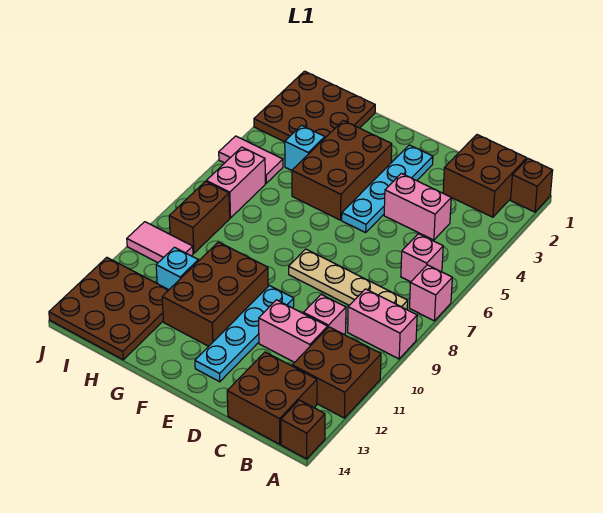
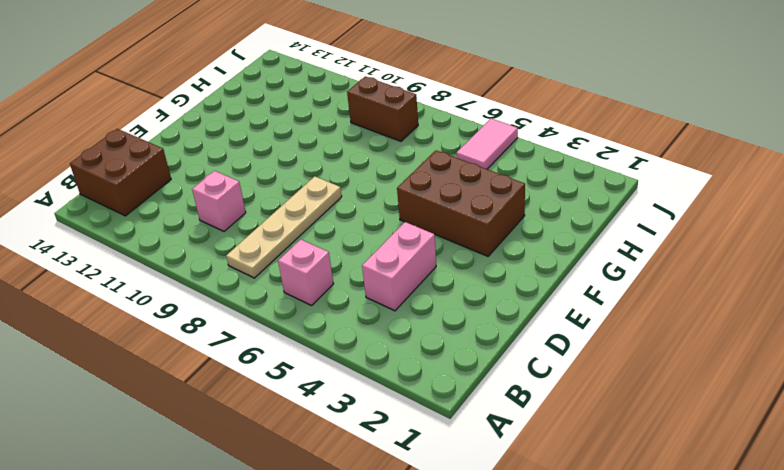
none -> brown 1x1 brick [511,159,553,212]
none -> pink 1x1 brick [409,265,452,321]
none -> pink 1x2 brick [348,289,417,359]

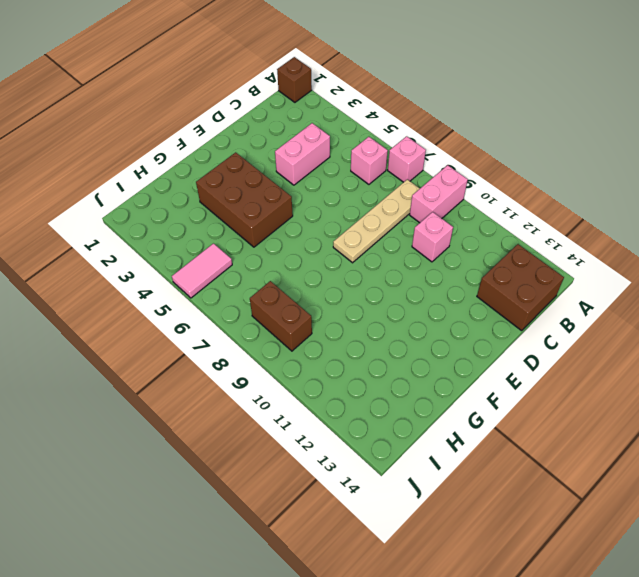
none -> brown 2x2 brick [292,327,381,418]
none -> brown 1x1 brick [281,400,325,459]
none -> brown 2x2 brick [443,135,527,217]

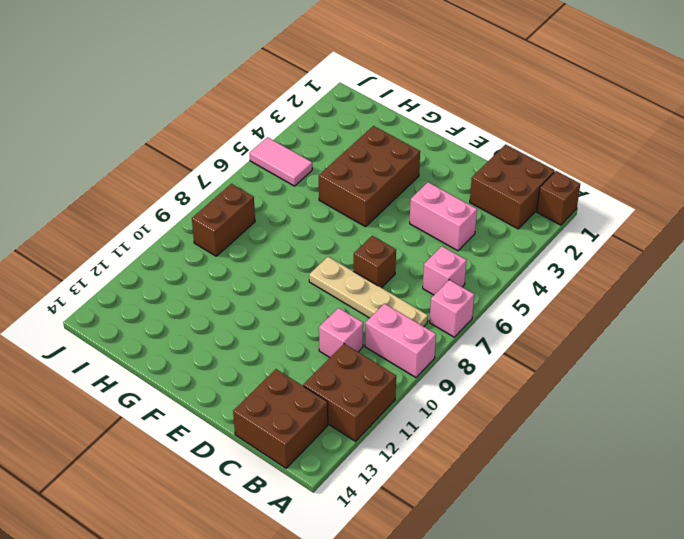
brown 1x1 brick [354,236,396,288] -> brown 1x1 brick moved to [281,400,325,459]
none -> pink 1x2 brick [259,300,328,362]
none -> cyan 1x4 plate [342,145,433,233]
none -> cyan 1x4 plate [195,286,294,382]

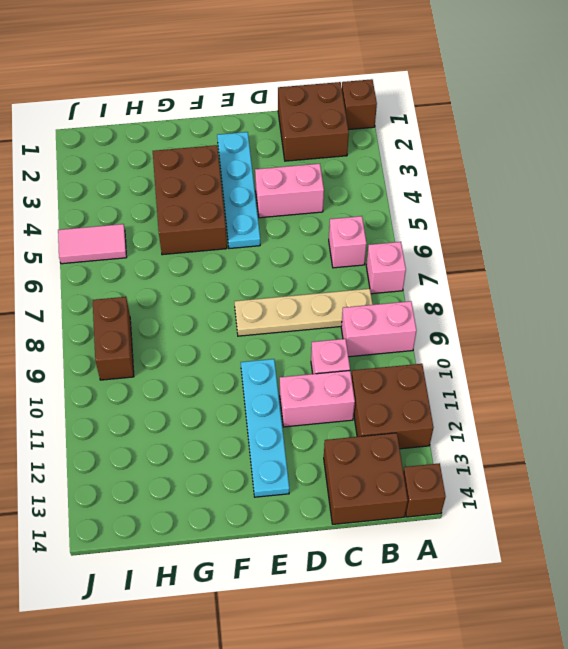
none -> brown 2x3 brick [162,242,268,346]
none -> brown 3x3 plate [254,71,375,142]
none -> cyan 1x1 brick [285,125,325,170]

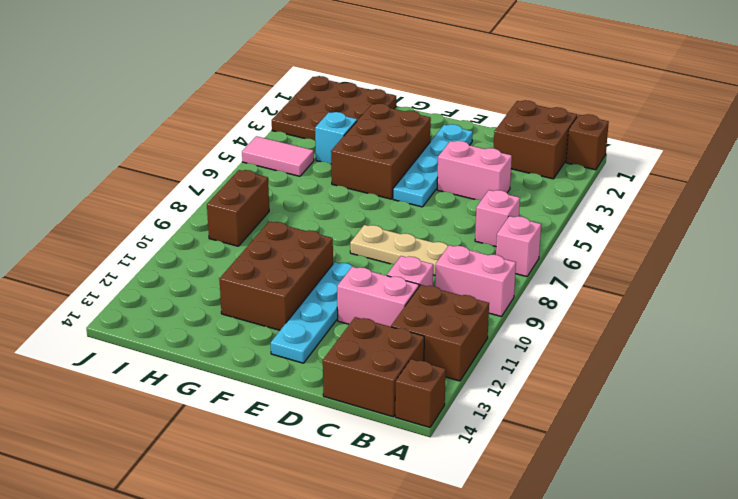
none -> cyan 1x1 brick [156,247,198,290]
none -> brown 3x3 plate [49,257,168,360]
none -> pink 1x2 brick [206,147,265,218]

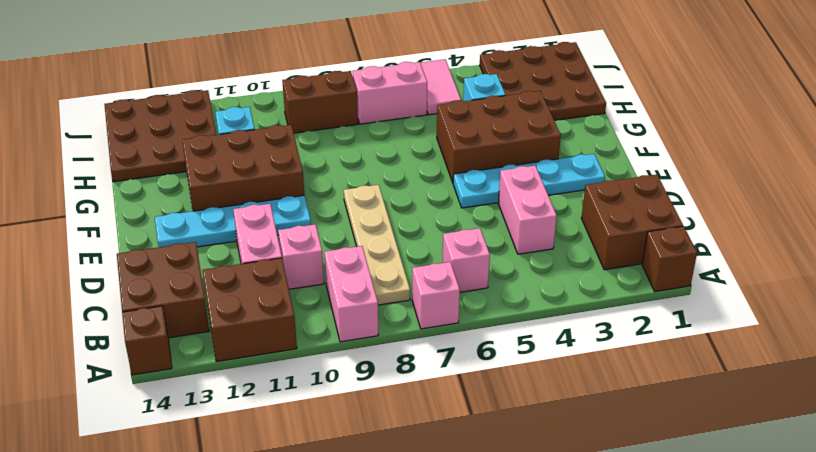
none -> pink 1x2 tile [127,222,193,263]

